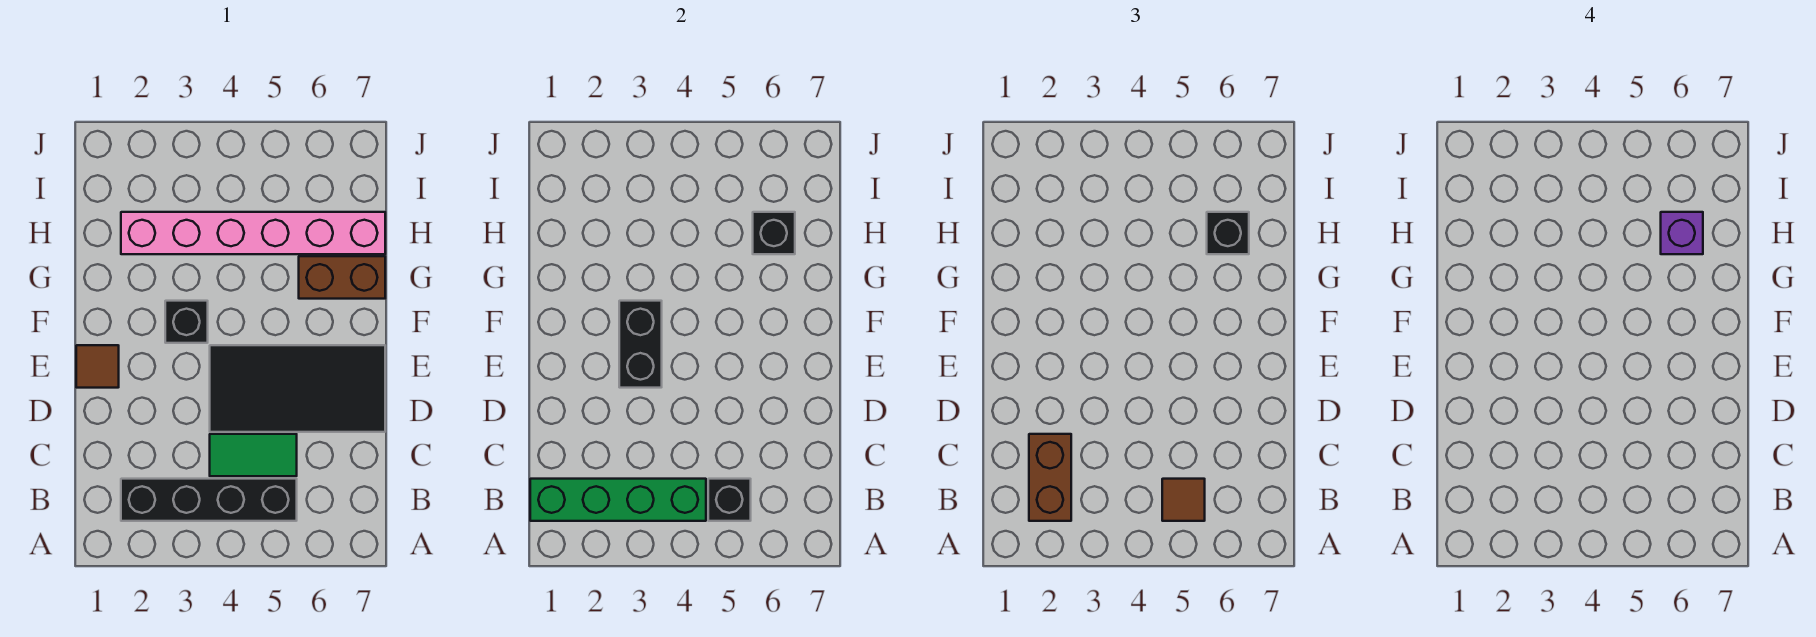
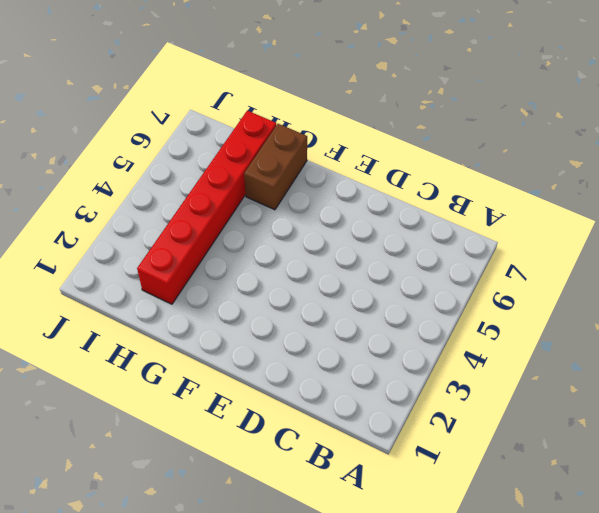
red 1x6 brick [137,111,276,304] -> pink 1x6 brick [121,212,385,254]
none -> black 1x4 brick [121,479,297,521]
none -> green 1x2 tile [210,434,297,476]
none -> black 2x4 tile [210,345,385,432]

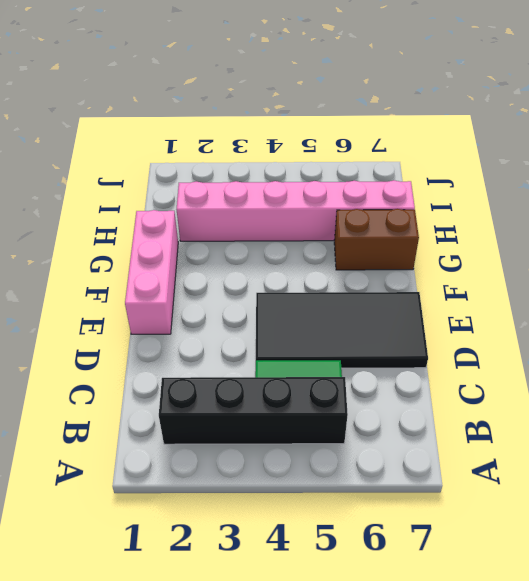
pink 1x3 brick [125,210,178,334] -> brown 1x1 tile [76,345,119,388]
none -> black 1x1 brick [165,301,208,343]
none -> green 1x4 brick [530,479,706,521]
none -> black 1x1 brick [708,479,751,521]

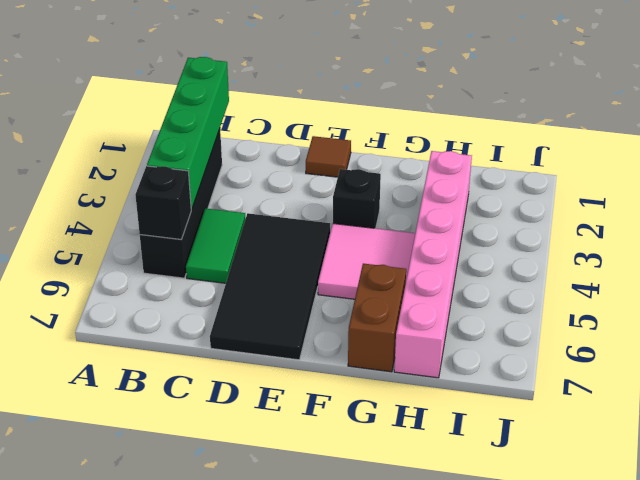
pink 2x2 tile [318,224,415,299] -> none
none -> black 1x2 brick [619,301,662,388]
none -> black 1x1 brick [753,212,795,254]
none -> brown 1x2 brick [1029,434,1071,521]

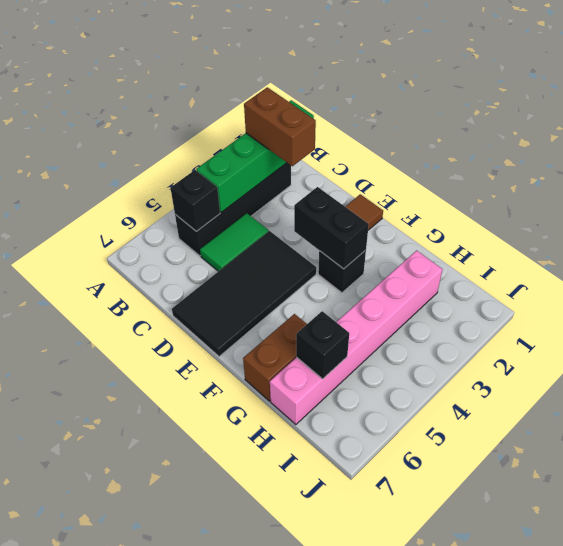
none -> brown 1x1 tile [1162,479,1205,521]
none -> black 1x1 brick [1207,212,1249,254]
none -> purple 1x1 brick [1661,212,1703,254]

